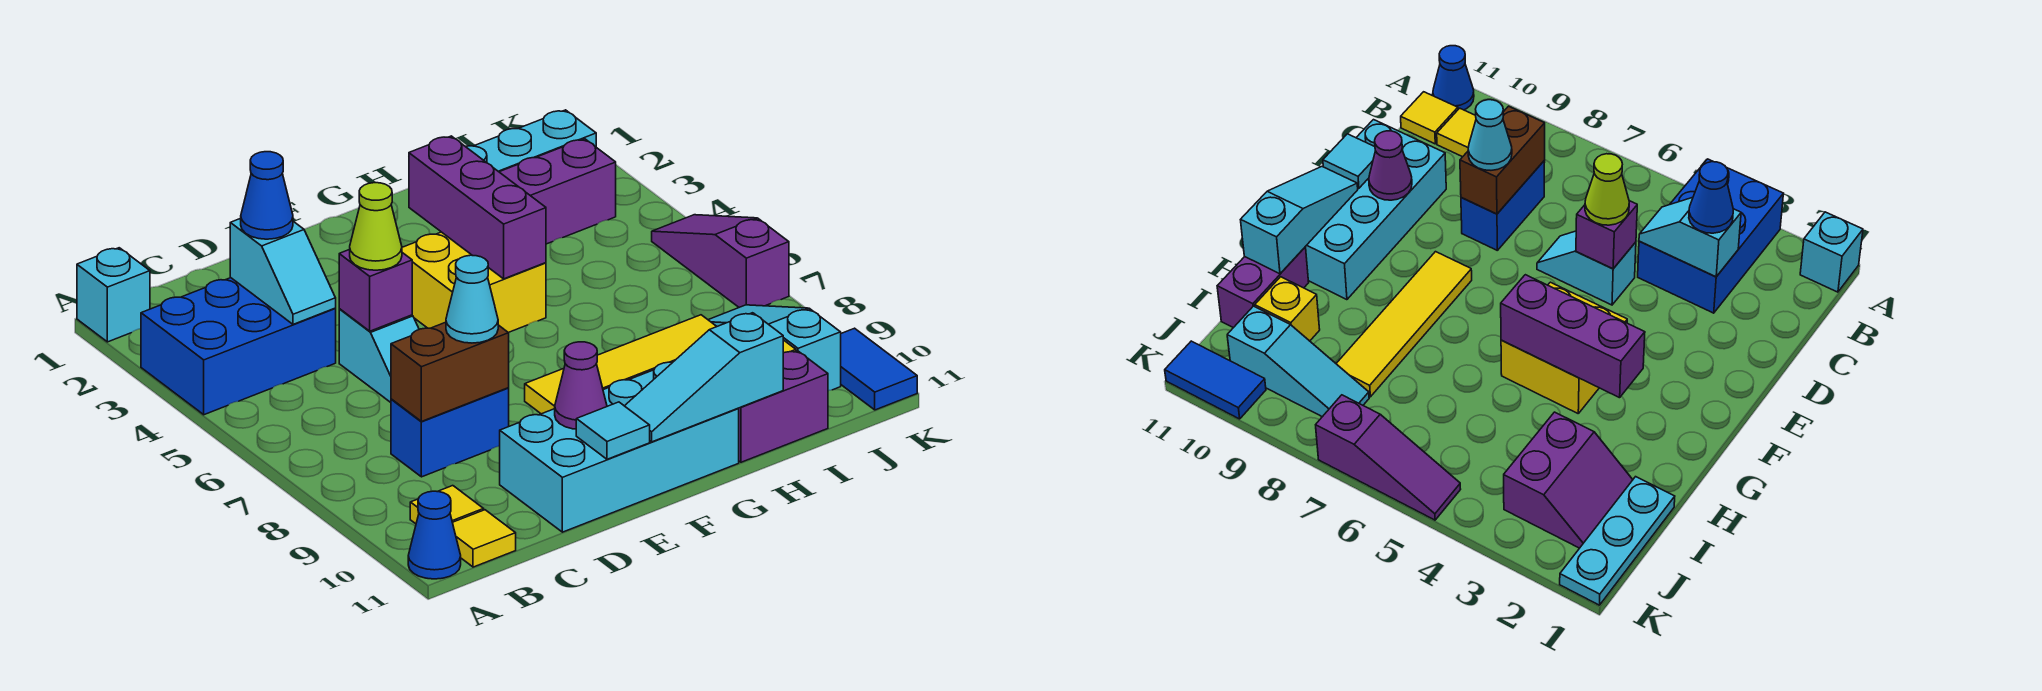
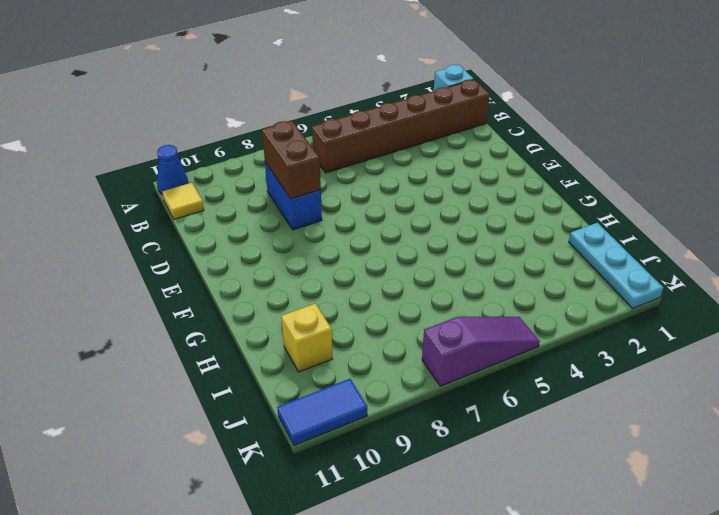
brown 1x6 brick [312,79,490,173] -> blue 2x3 brick [141,278,336,415]
none -> yellow 1x1 tile [410,486,484,524]
none -> cyan 1x2 slope [339,309,419,402]
none -> cyan 2x4 brick [500,362,739,532]

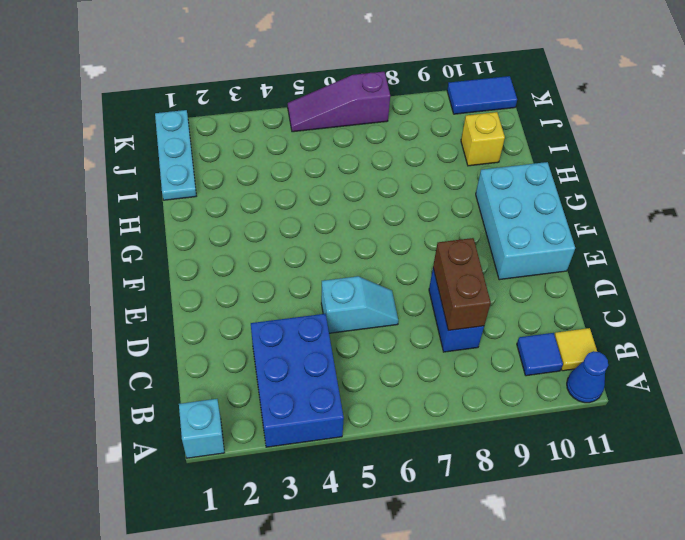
blue 1x1 tile [517,333,563,376] -> yellow 1x1 tile [410,486,484,524]
cyan 2x3 brick [476,162,575,280] -> cyan 2x4 brick [500,362,739,532]
none -> yellow 2x2 brick [402,232,546,333]
none -> yellow 1x4 tile [525,315,717,414]
none -> purple 1x2 brick [738,351,828,462]

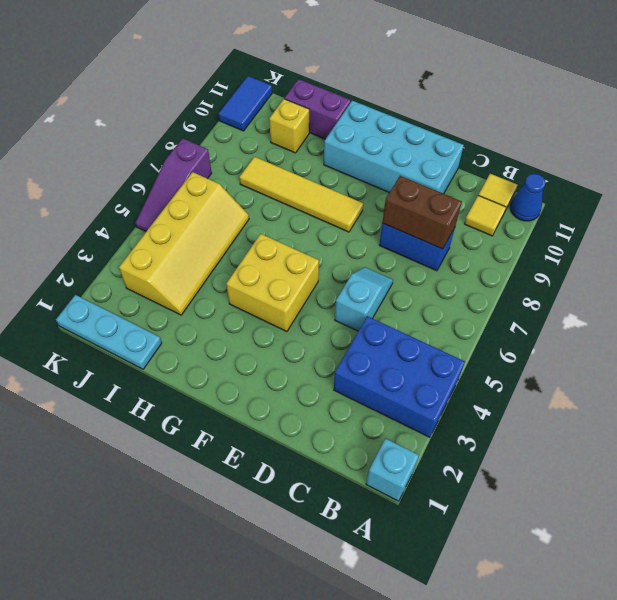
yellow 2x4 slope [119,172,249,315] -> purple 2x2 slope [500,139,616,244]
none -> cyan 1x3 slope [709,305,841,391]
none -> cyan 1x2 slope [230,218,336,324]
none -> purple 1x1 brick [339,249,412,331]

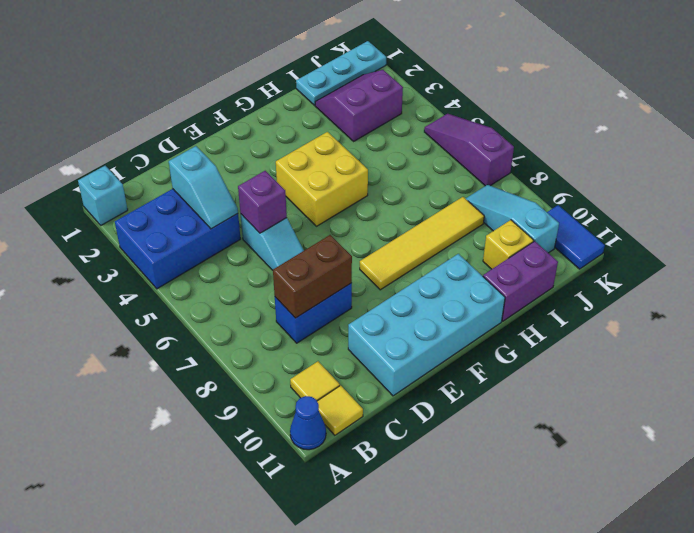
none -> purple 1x1 cone [555,342,607,429]
none -> cyan 1x1 tile [576,402,650,459]
none -> cyan 1x3 slope [625,313,783,442]

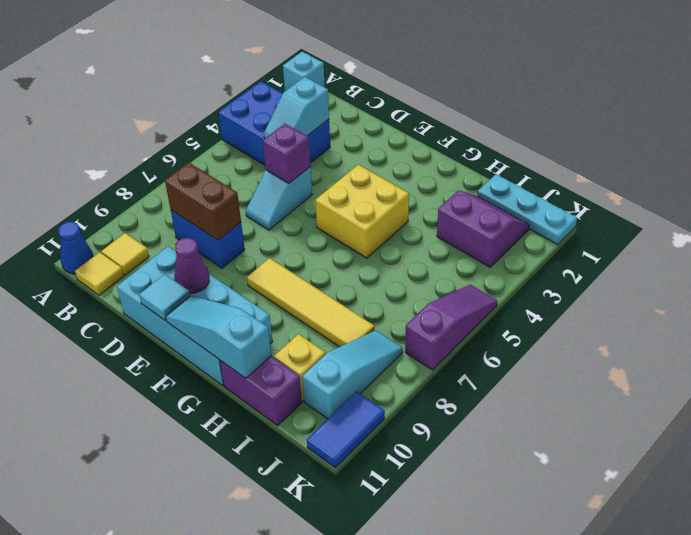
none -> purple 1x3 brick [409,136,546,279]
none -> blue 1x1 cone [241,152,293,239]
none -> lime 1x1 cone [350,183,402,270]

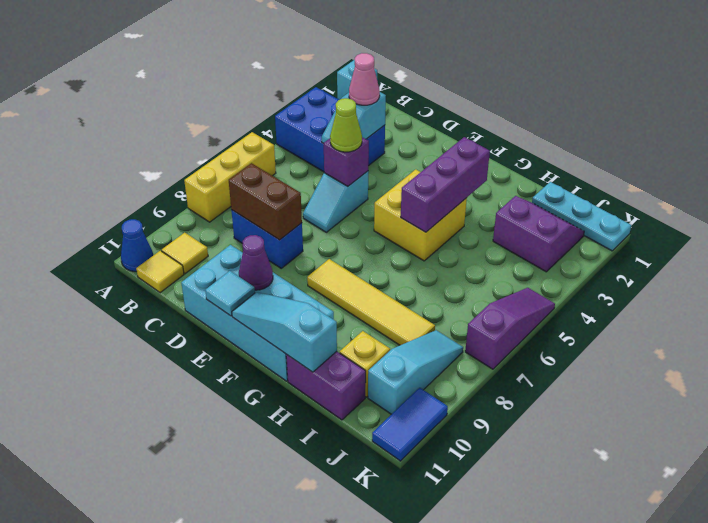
yellow 1x3 brick [184,132,276,222] -> none
pink 1x1 cone [349,53,380,105] -> blue 1x1 cone [241,152,293,239]
none -> cyan 1x1 cone [446,255,498,343]

